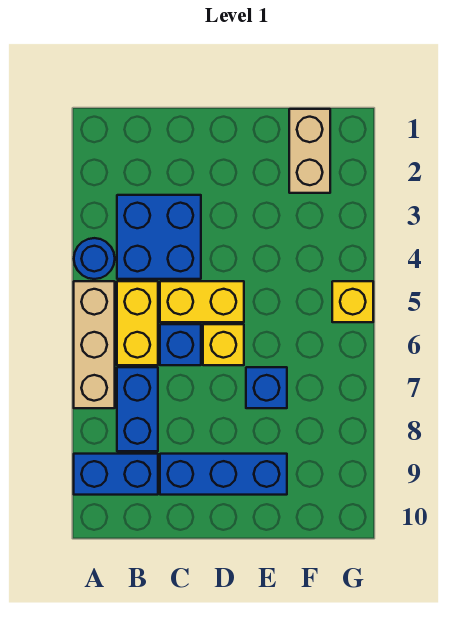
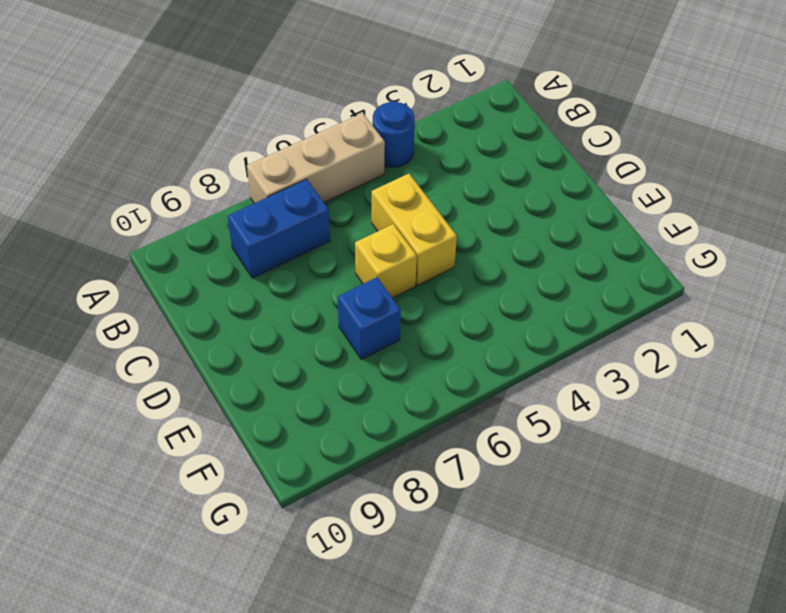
none -> blue 1x2 brick [74,454,158,495]
none -> blue 2x2 brick [117,195,201,279]
none -> yellow 1x2 brick [117,281,158,365]

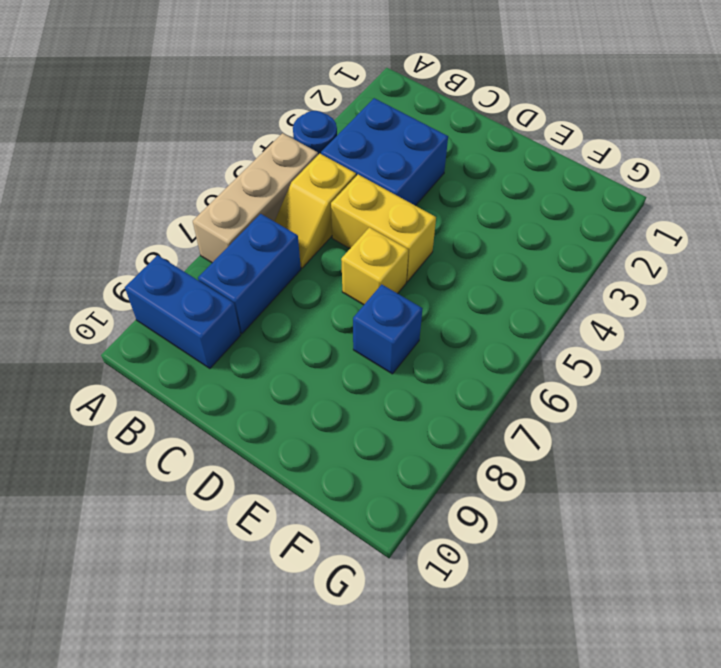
yellow 1x2 slope [275,154,356,268] -> yellow 1x2 brick [117,281,158,365]
none -> blue 1x1 brick [160,324,201,365]
none -> blue 1x3 brick [160,454,287,495]
none -> tan 1x2 brick [289,109,330,193]

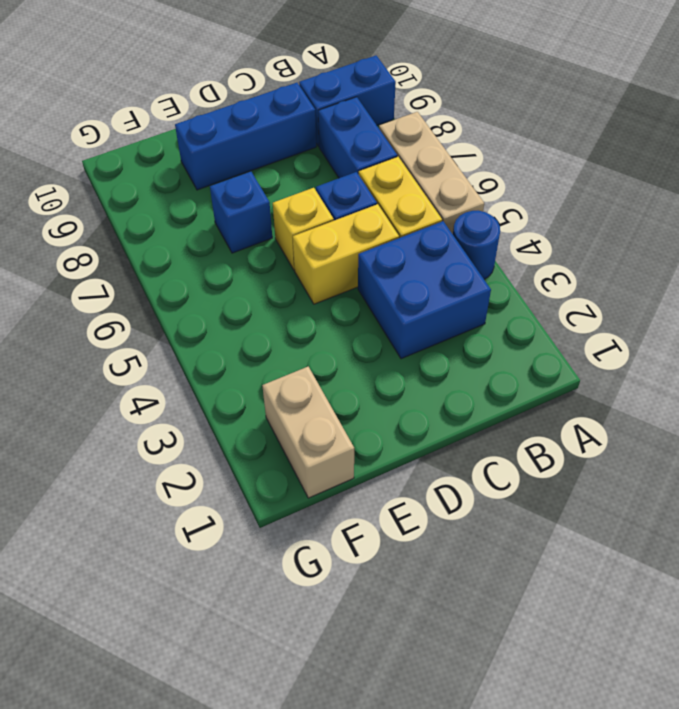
none -> yellow 1x1 brick [332,281,373,322]

